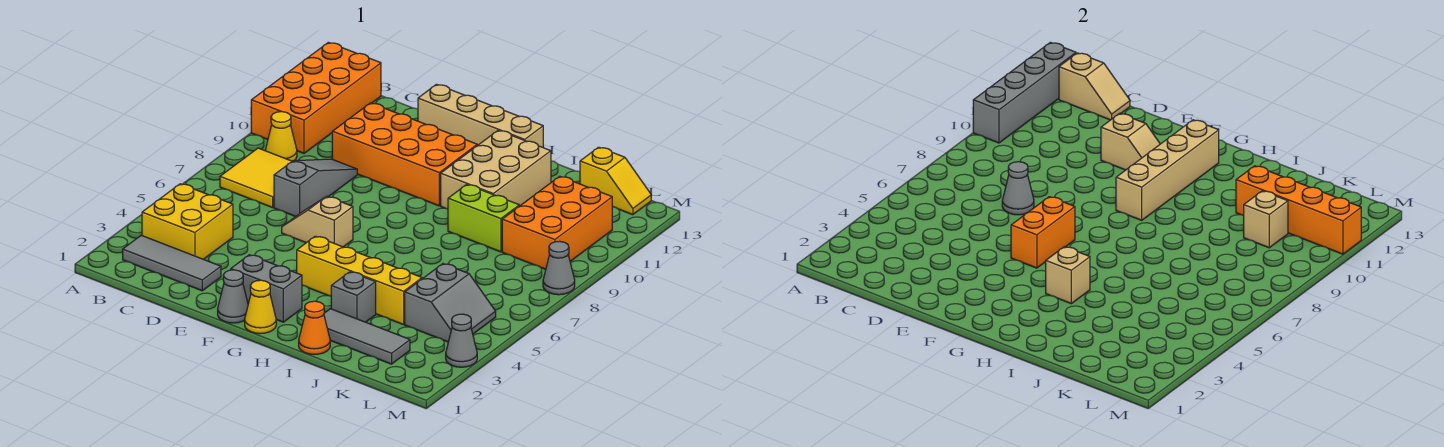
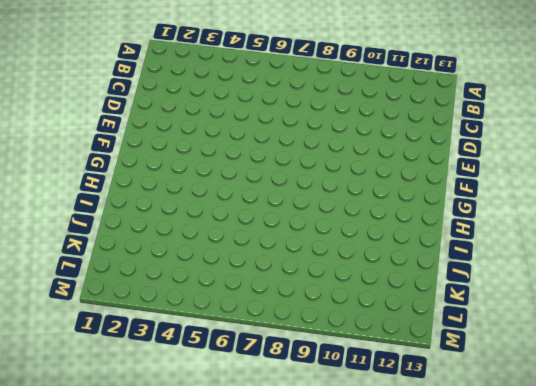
none -> orange 2x4 brick [251,42,381,153]
none -> grey 1x3 tile [123,235,221,291]
none -> yellow 2x2 brick [142,184,233,259]
none -> yellow 2x2 tile [220,148,292,208]

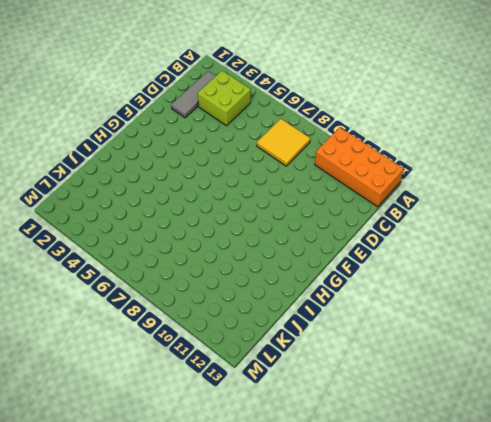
lime 2x2 brick [198,71,251,126] -> yellow 2x2 brick [142,184,233,259]
none -> yellow 1x1 cone [265,112,297,161]
none -> grey 1x3 slope [274,159,357,217]
none -> orange 2x4 brick [332,103,477,206]
none -> tan 1x2 slope [282,196,353,247]

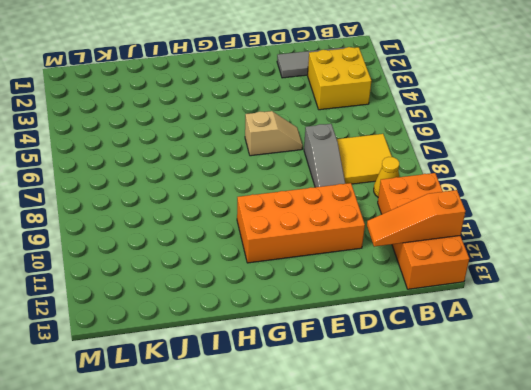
orange 1x3 slope [367,190,466,247] -> grey 1x4 brick [973,42,1076,143]
none -> tan 1x4 brick [418,84,543,147]
none -> grey 1x1 cone [218,270,248,323]
none -> grey 1x2 brick [231,255,302,322]
none -> yellow 1x1 cone [245,280,276,334]

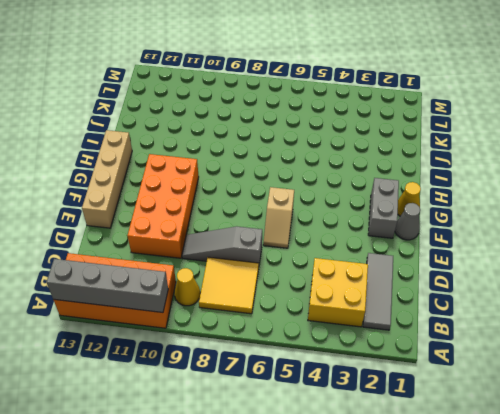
none -> yellow 1x4 brick [297,236,422,325]
none -> tan 2x3 brick [441,130,551,209]
none -> orange 1x1 cone [299,301,330,354]
none -> grey 1x3 tile [324,309,410,364]

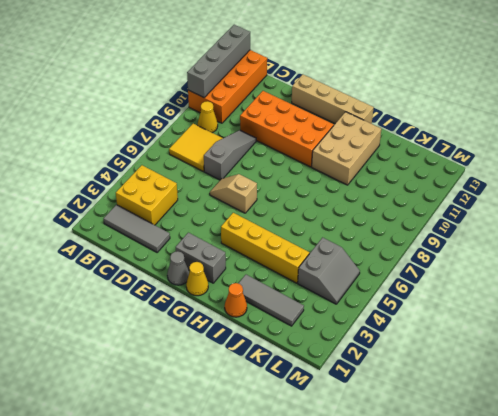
none -> grey 1x1 brick [331,272,376,322]
none -> lime 1x2 brick [448,184,519,252]
none -> orange 2x3 brick [502,176,612,269]
none -> yellow 1x2 slope [580,147,651,215]

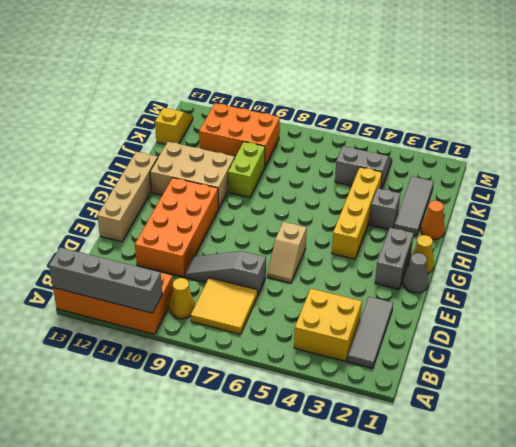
none -> grey 1x1 cone [446,314,477,367]
none -> grey 1x1 cone [543,241,575,295]
none -> tan 1x2 slope [1059,53,1130,120]
none -> grey 1x1 cone [1002,162,1034,215]

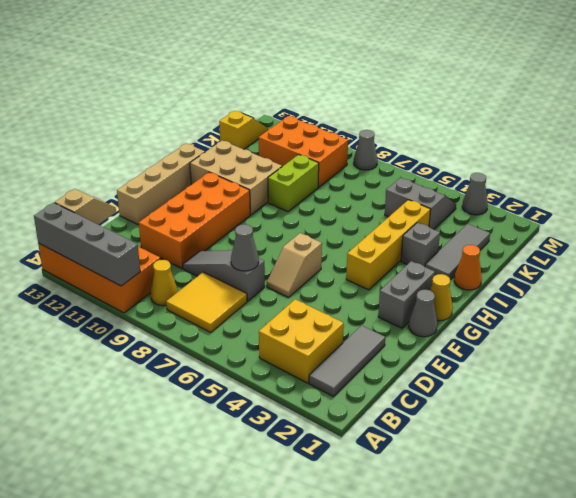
none -> tan 1x2 slope [1101,113,1160,170]
none -> orange 1x2 brick [1011,197,1075,268]
none -> tan 1x4 brick [1116,120,1219,220]
none -> tan 1x1 brick [1046,247,1090,304]

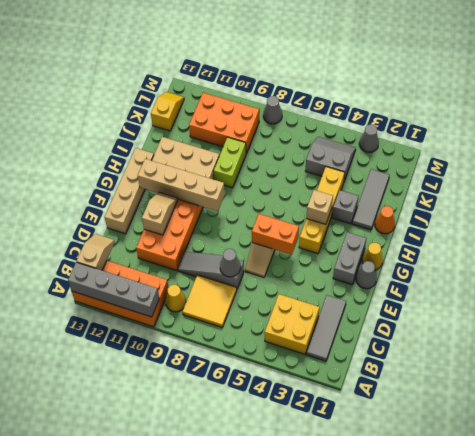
none -> orange 1x4 brick [1236,166,1361,254]
none -> tan 1x1 brick [1244,191,1288,248]

